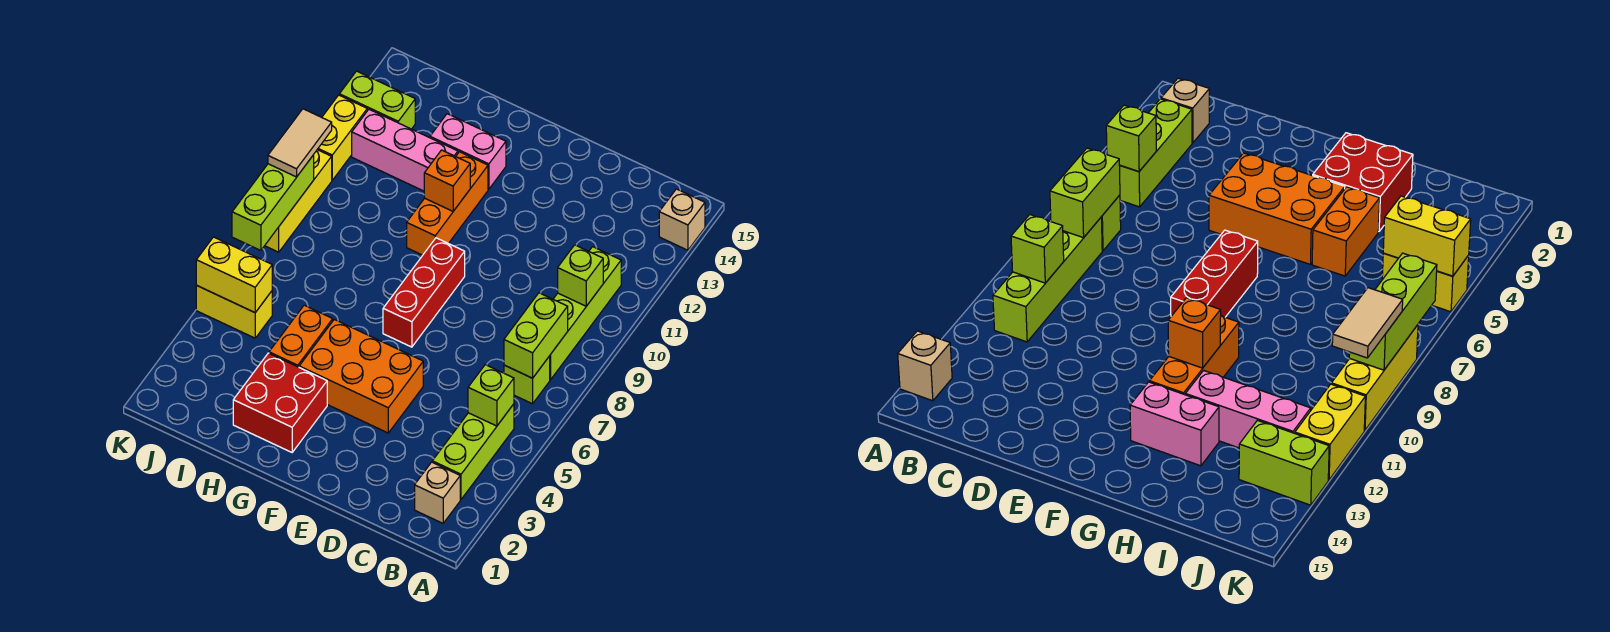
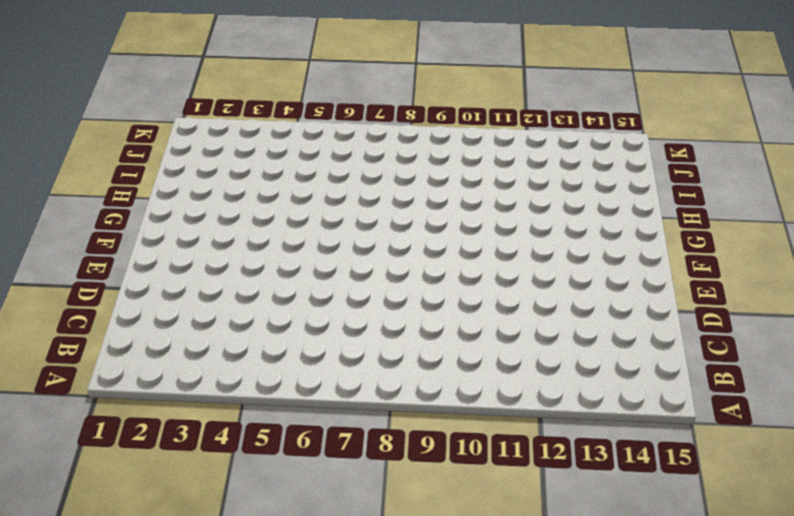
none -> tan 1x1 brick [659,189,705,250]
none -> tan 1x1 brick [415,462,460,523]
none -> lime 1x3 brick [432,404,514,499]

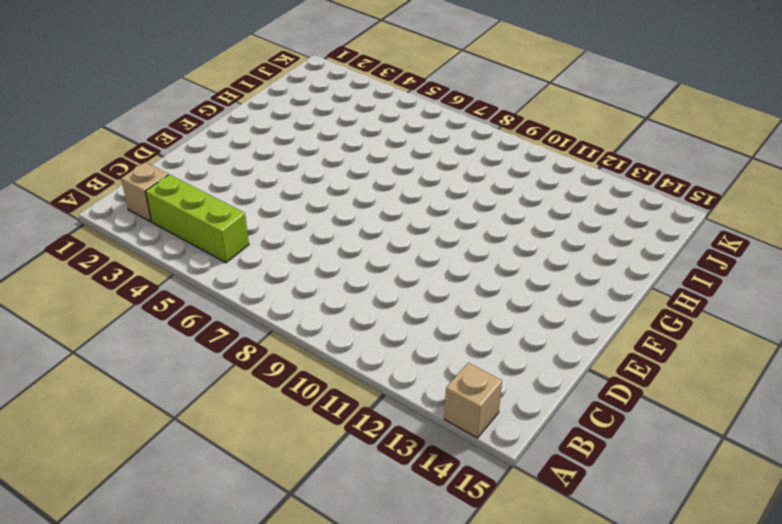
none -> lime 1x1 brick [504,356,550,404]
none -> lime 1x4 brick [550,247,621,380]
none -> orange 2x3 brick [299,319,423,433]

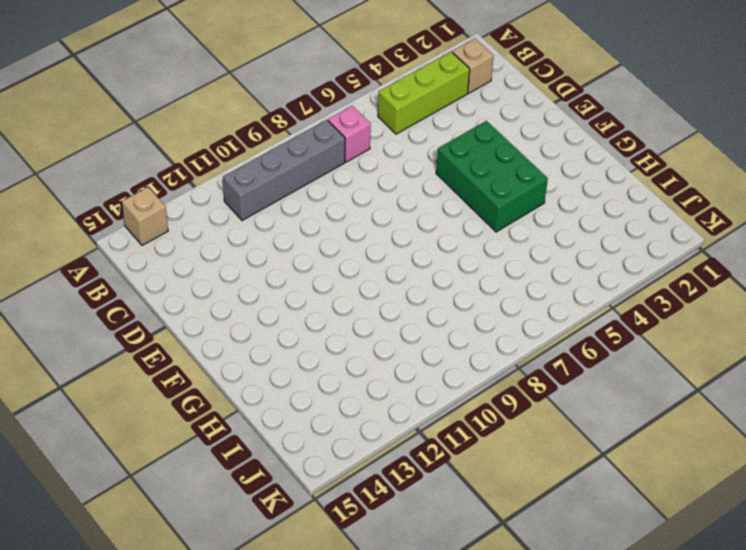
pink 1x1 brick [328,106,371,162] -> lime 1x1 brick [504,356,550,404]
grey 1x4 brick [223,120,345,220] -> lime 1x4 brick [550,247,621,380]
green 2x3 brick [436,121,548,232] -> orange 2x3 brick [299,319,423,433]
none -> red 1x3 brick [383,238,465,347]
none -> red 2x2 brick [233,353,327,452]
none -> orange 1x3 brick [407,152,488,255]

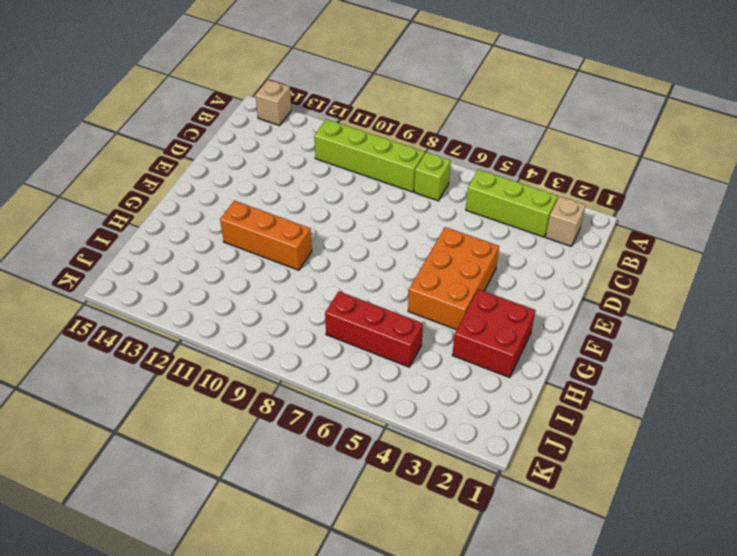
red 1x3 brick [325,291,423,367] -> red 1x3 brick moved to [383,238,465,347]
none -> pink 1x2 brick [430,114,506,189]
none -> orange 1x2 brick [269,305,333,367]
none -> pink 1x3 brick [352,109,458,191]

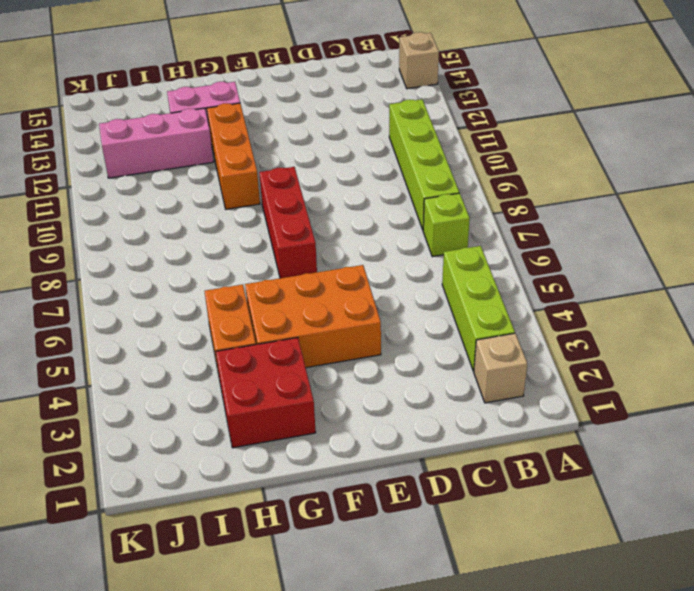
none -> yellow 1x2 brick [196,286,272,338]
none -> lime 1x2 brick [339,71,415,129]
none -> yellow 1x3 brick [265,150,332,252]

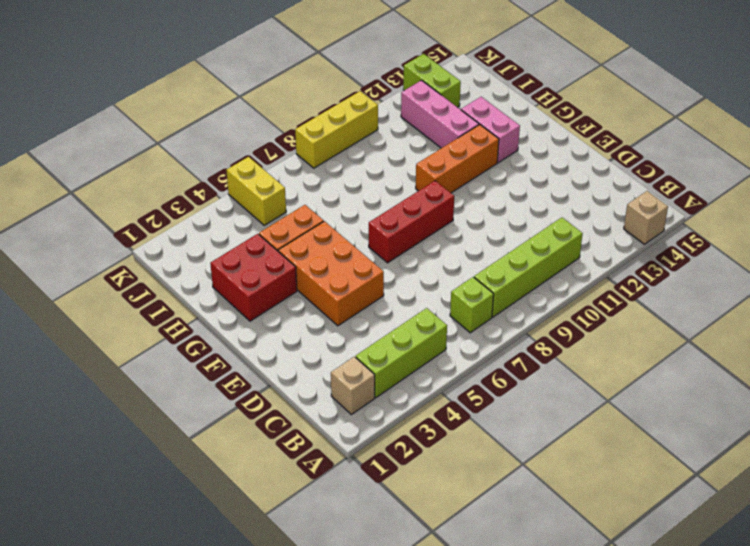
none -> yellow 1x2 brick [317,95,367,180]
none -> lime 1x1 brick [468,365,514,426]
none -> lime 1x2 brick [504,293,568,378]

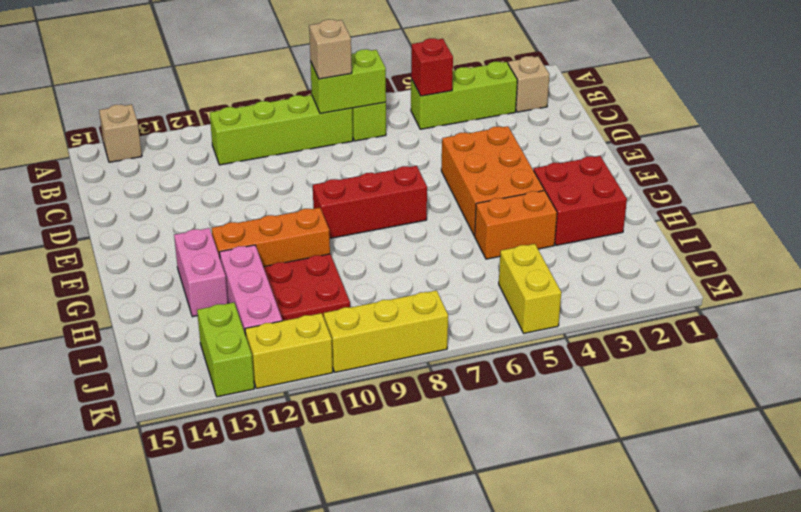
red 1x1 brick [411,38,453,96] -> lime 1x1 brick [468,365,514,426]
tan 1x1 brick [309,19,352,79] -> none
red 2x2 plate [264,254,350,321] -> none
none -> lime 1x1 brick [558,245,603,306]
none -> orange 1x1 brick [424,150,470,211]
none -> yellow 1x2 brick [196,237,272,313]

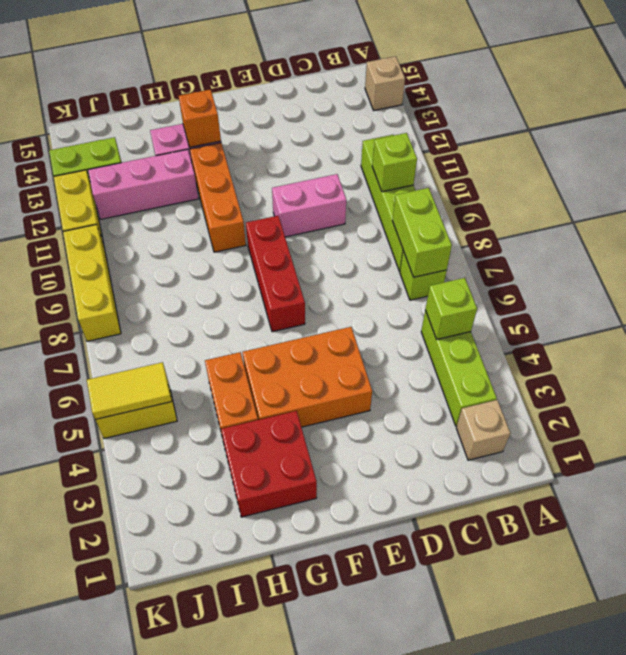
pink 1x2 brick [272,174,346,237] -> none
orange 1x1 brick [179,89,221,147] -> orange 1x1 brick moved to [424,150,470,211]
yellow 1x2 tile [87,362,172,420] -> yellow 1x2 brick [196,237,272,313]
none -> lime 1x3 brick [232,155,314,251]
none -> tan 1x2 tile [268,109,332,177]

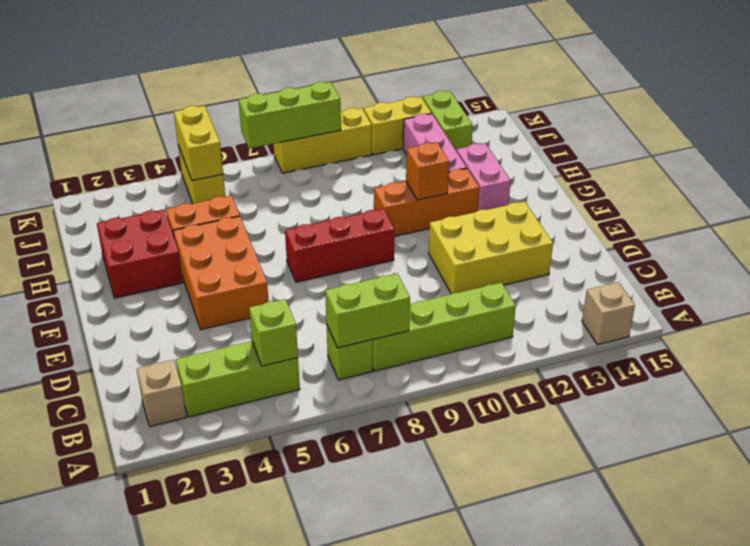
yellow 2x3 brick [429,201,553,294] -> none
none -> lime 1x1 brick [558,245,603,306]
none -> tan 1x2 tile [268,109,332,177]

